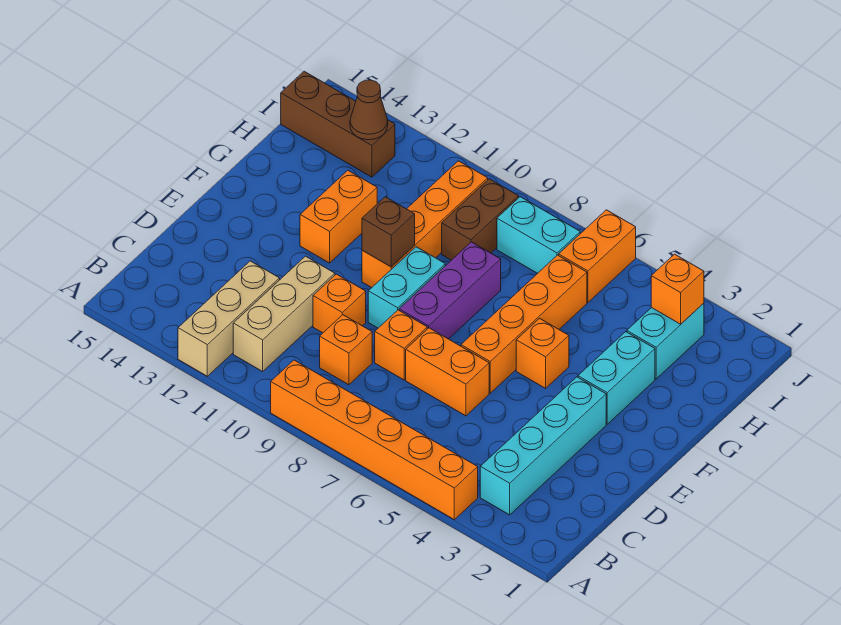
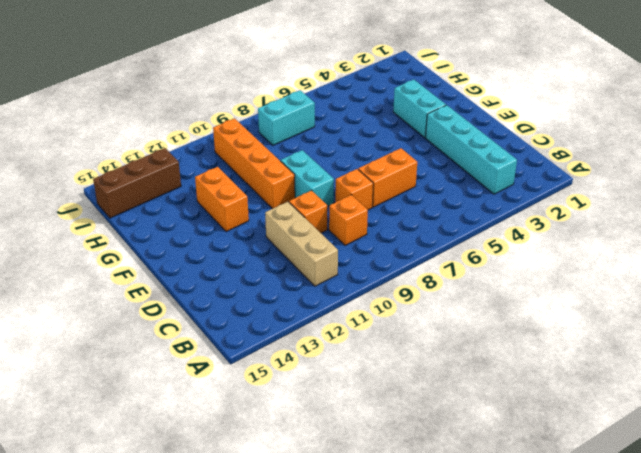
none -> orange 1x6 brick [271,360,478,520]
none -> tan 1x3 brick [178,261,280,376]
none -> orange 1x4 brick [461,255,587,393]

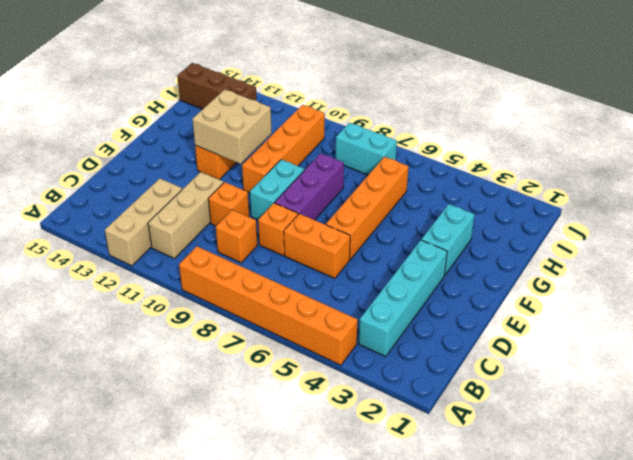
tan 2x2 brick [192,90,272,164] -> none
none -> orange 1x1 brick [516,318,569,388]
none -> cyan 1x2 brick [627,303,704,379]
none -> brown 1x2 brick [442,179,519,260]

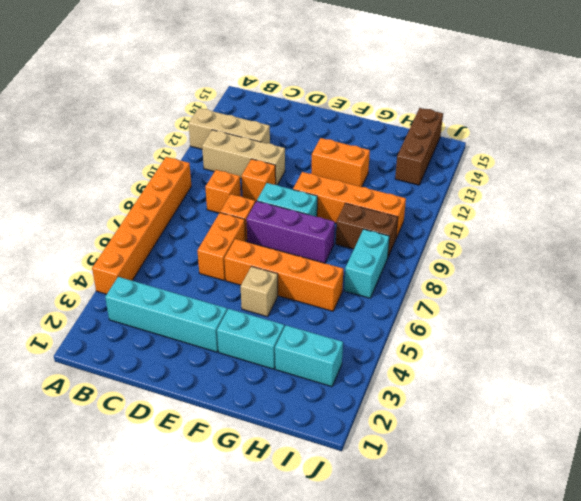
tan 1x1 brick [241,266,278,317] -> orange 1x1 brick [516,318,569,388]
none -> orange 1x2 brick [559,210,636,302]
none -> brown 1x1 brick [362,197,415,267]
none -> orange 1x1 brick [651,254,704,324]

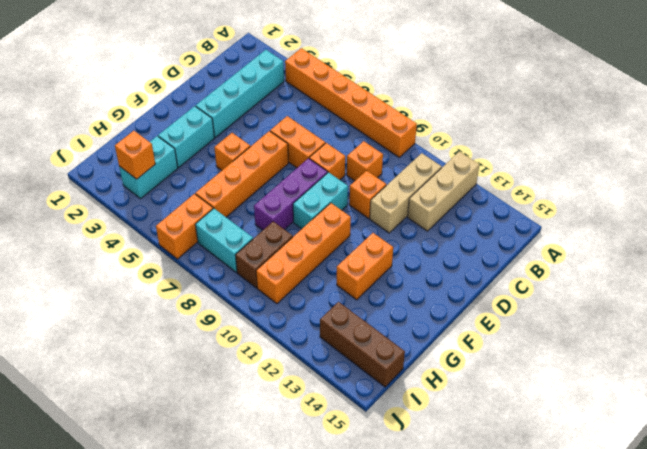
none -> brown 1x1 brick [362,197,415,267]
none -> brown 1x1 cone [350,80,388,140]

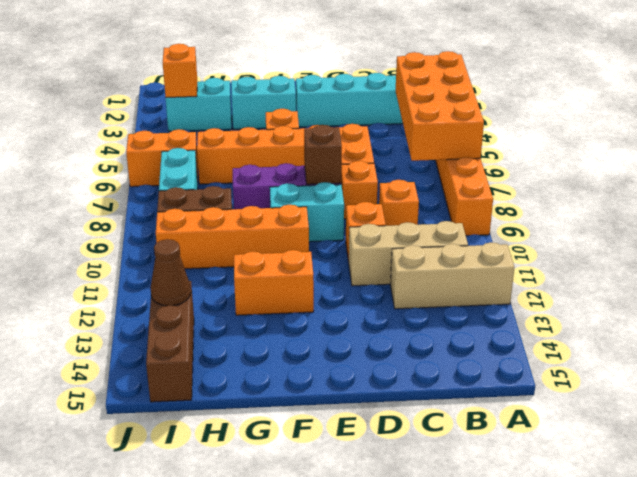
orange 2x4 brick [396,51,484,161] -> none
brown 1x1 brick [304,125,342,184] -> brown 1x1 brick moved to [362,197,415,267]

